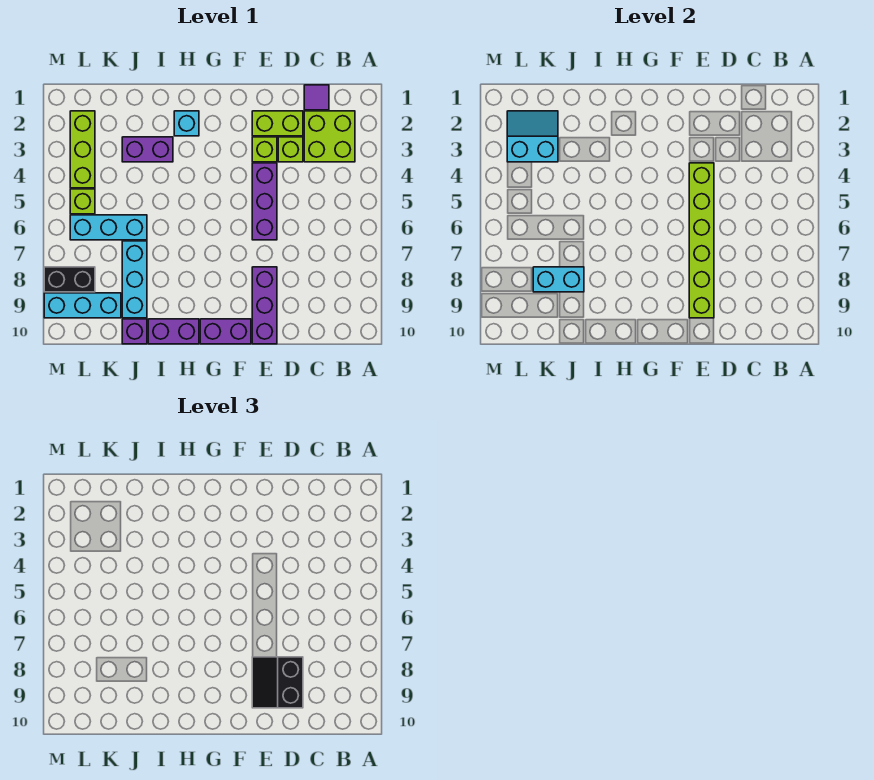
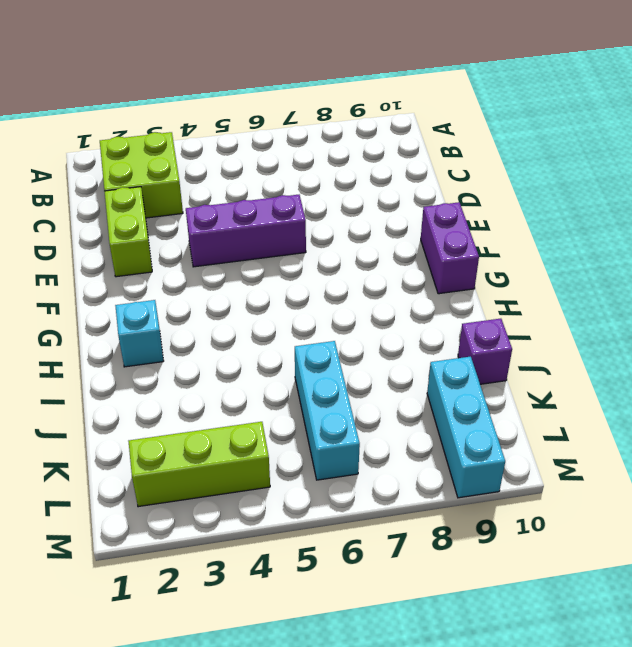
none -> purple 1x1 tile [304,85,329,110]
none -> lime 1x1 brick [278,137,303,162]
none -> lime 1x1 brick [252,137,277,162]

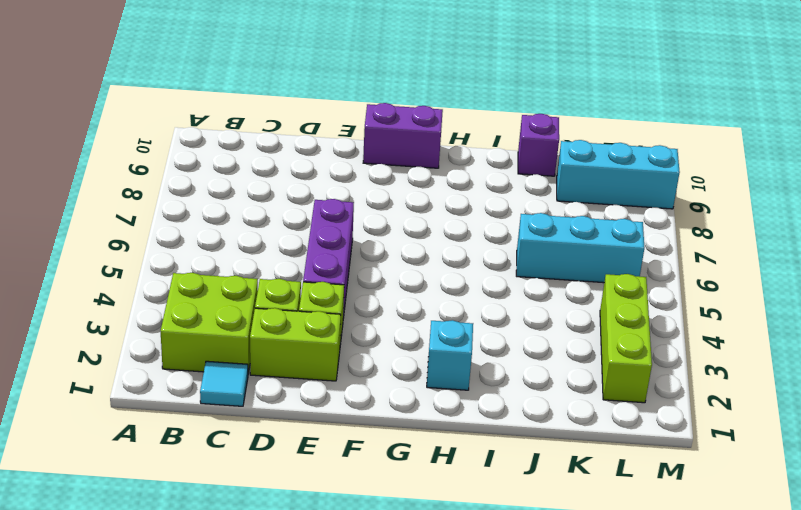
cyan 1x1 tile [200,361,248,406] -> purple 1x1 tile [304,85,329,110]
none -> purple 1x3 brick [252,267,277,344]
none -> purple 1x2 brick [148,319,199,344]
none -> purple 1x2 brick [122,137,173,162]

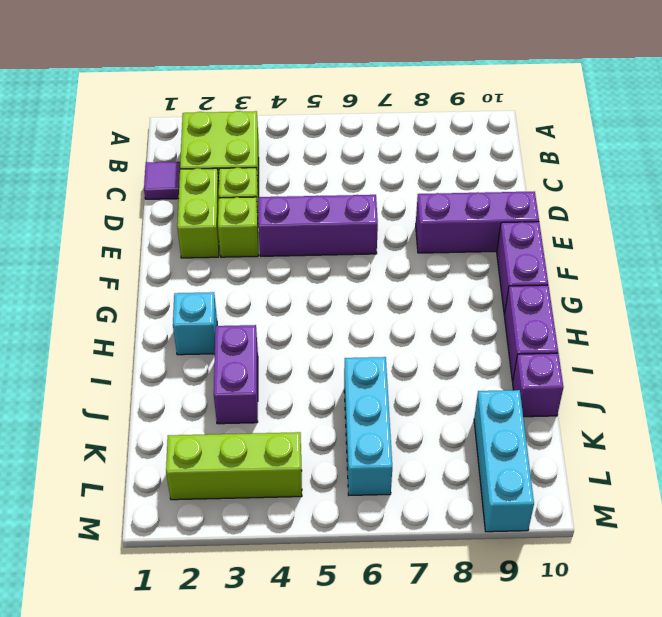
none -> cyan 1x3 brick [122,241,147,318]
none -> lime 1x1 brick [70,189,95,214]
none -> black 1x2 brick [44,267,95,292]

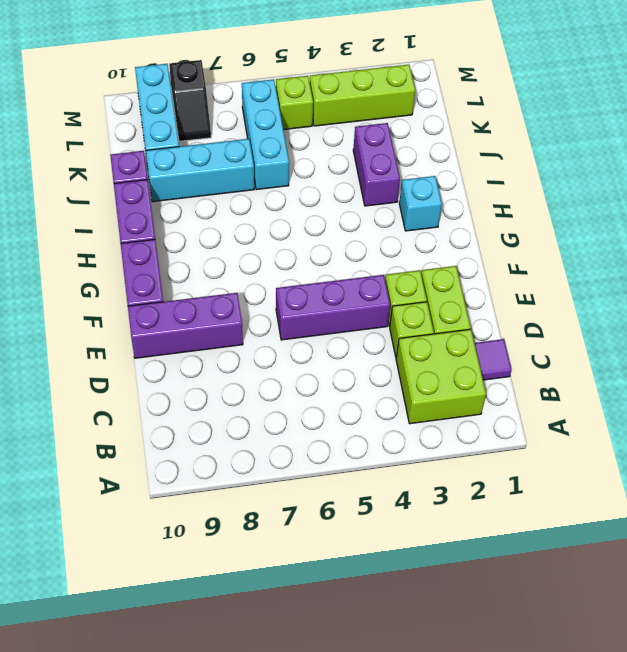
black 1x2 slope [169,60,211,141] -> black 1x2 brick [44,267,95,292]
none -> lime 1x6 brick [689,163,714,318]
none -> cyan 1x2 brick [533,267,584,292]
none -> cyan 2x2 slope [507,111,558,162]

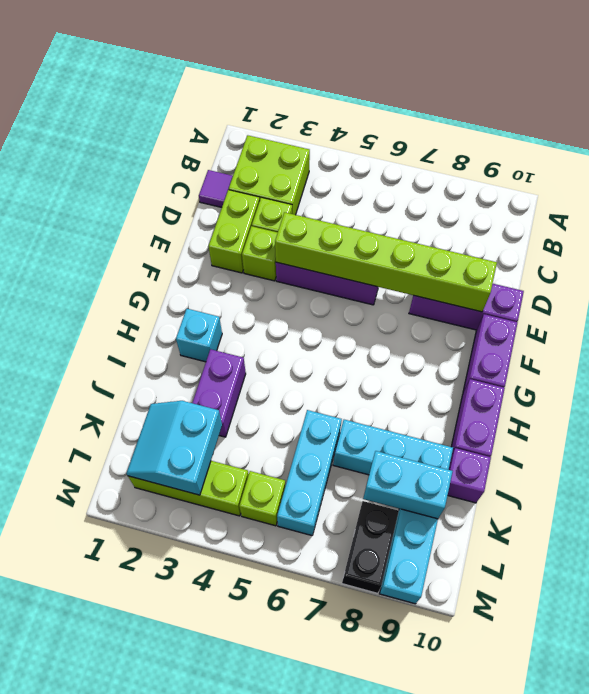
cyan 1x2 brick [363,451,453,519] -> cyan 1x2 brick turned to [533,267,584,292]
none -> black 2x2 slope [252,657,303,708]

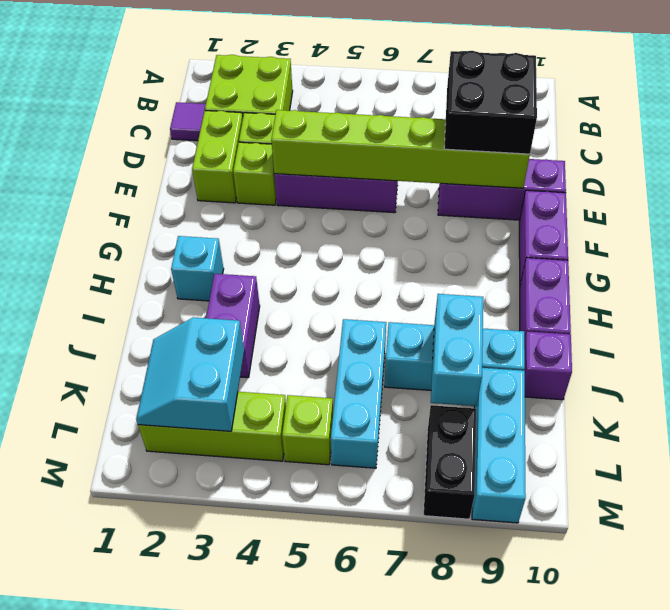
black 2x2 brick [444,51,537,154] -> black 2x2 slope [252,657,303,708]

